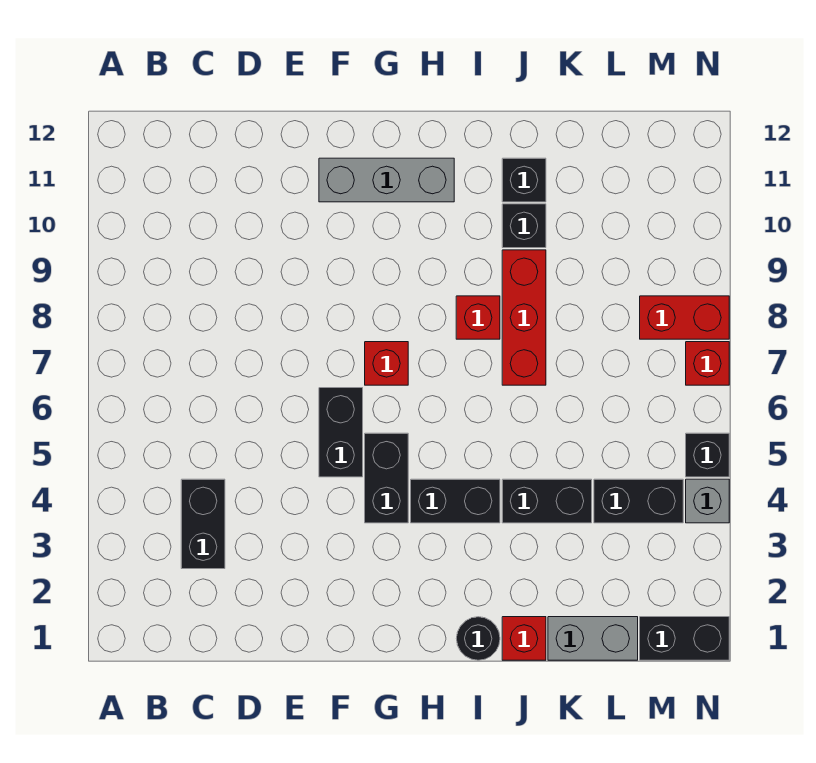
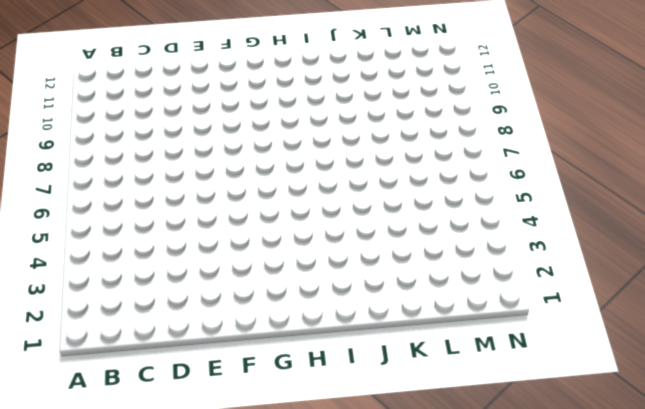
none -> black 1x2 brick [181,479,225,569]
none -> black 1x2 brick [319,388,363,477]
none -> grey 1x3 brick [319,158,454,202]

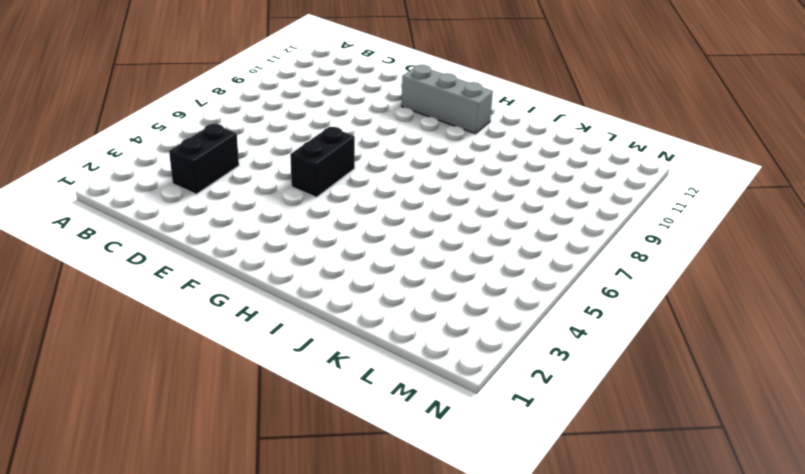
none -> black 1x2 brick [365,433,408,523]
none -> red 1x1 brick [365,342,408,385]
none -> black 1x2 brick [411,479,500,523]

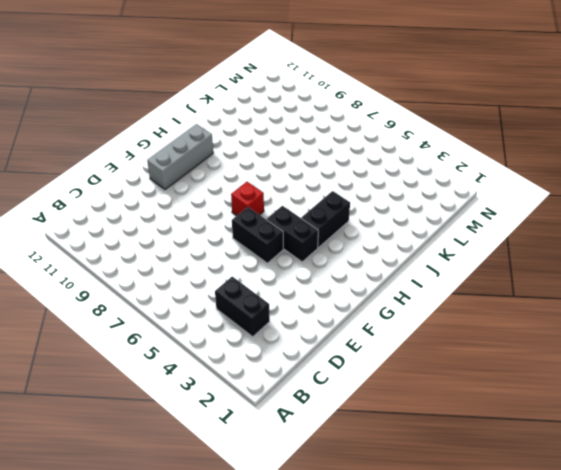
none -> black 1x1 round brick [456,617,500,660]
none -> red 1x1 brick [456,296,500,339]
none -> red 1x1 brick [502,617,546,660]

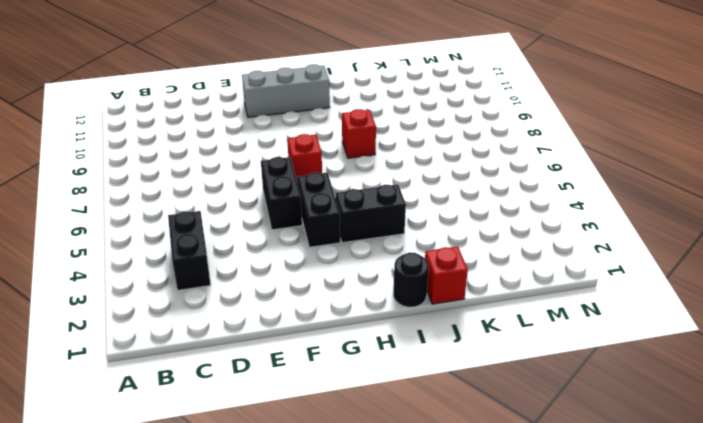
none -> black 1x2 brick [502,479,592,523]
none -> red 1x3 brick [502,250,546,385]
none -> black 1x1 brick [502,204,546,248]

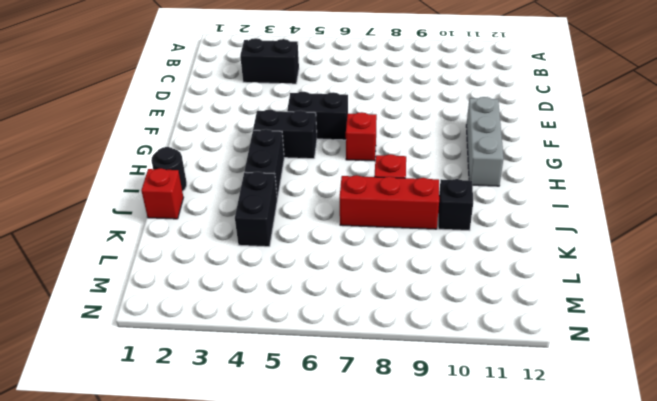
none -> black 1x1 brick [502,158,546,202]
none -> grey 1x2 brick [548,617,638,660]
none -> black 1x2 brick [594,479,683,523]

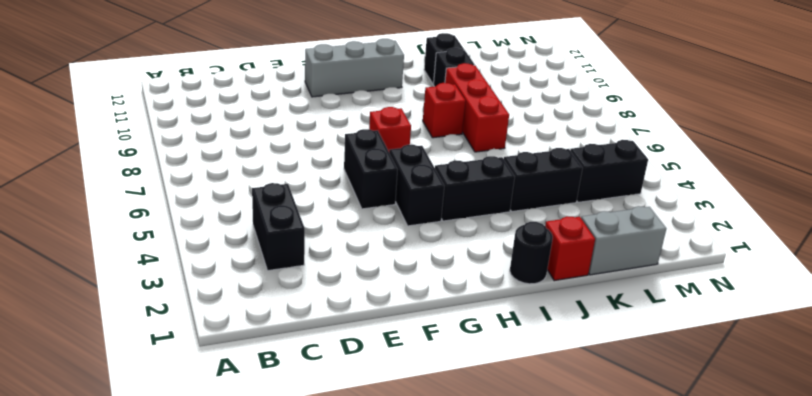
none -> black 1x2 brick [640,617,729,660]
none -> red 1x2 brick [640,296,729,339]
none -> grey 1x1 brick [686,479,729,523]

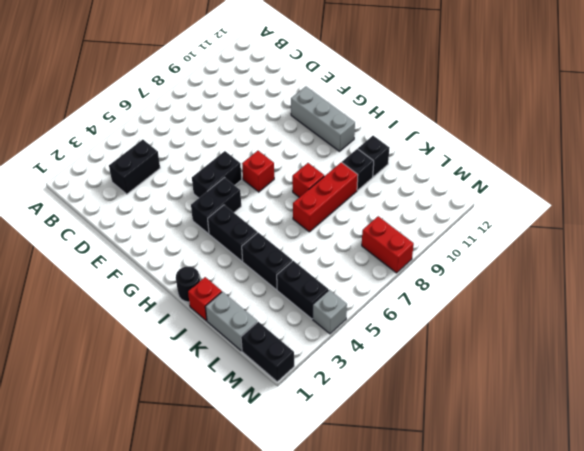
none -> black 1x1 brick [686,433,729,477]
none -> red 1x1 brick [686,342,729,385]

